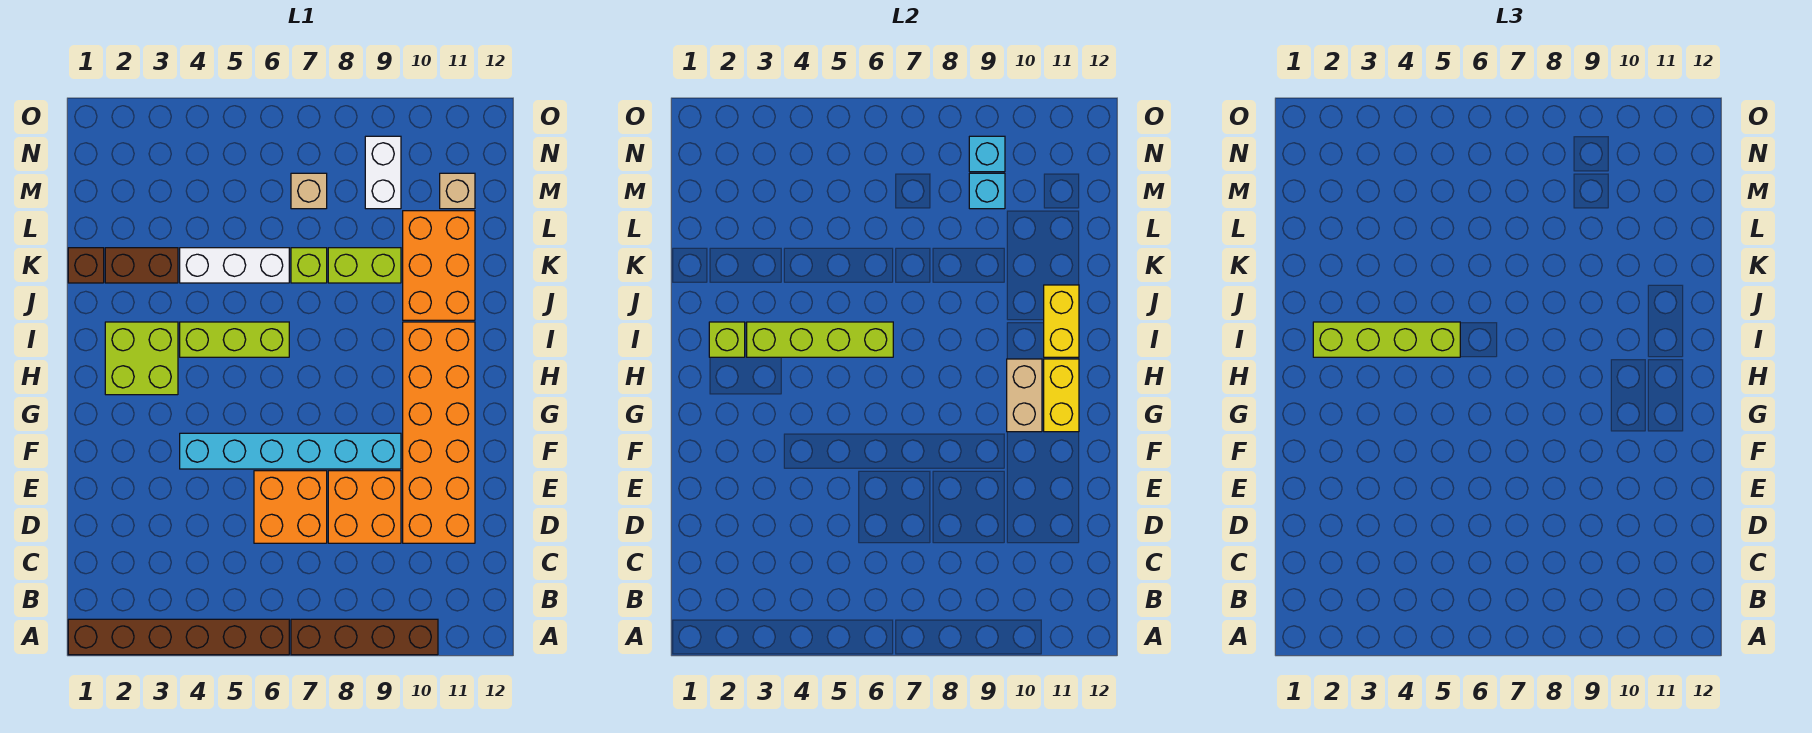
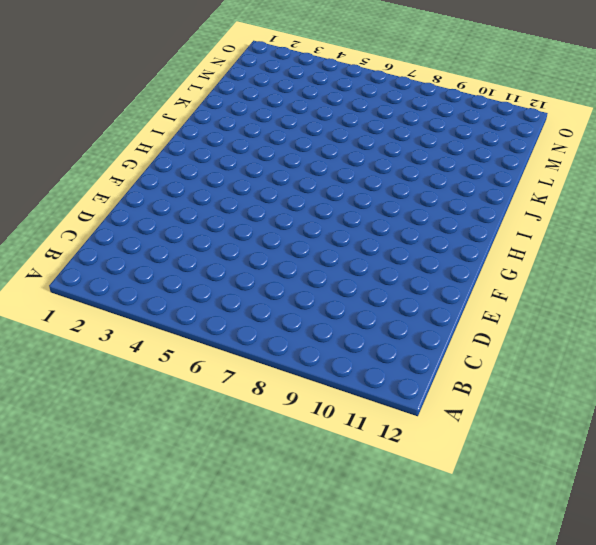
none -> brown 1x6 brick [68,619,289,655]
none -> brown 1x4 brick [291,619,438,655]
none -> orange 2x2 brick [254,471,327,543]

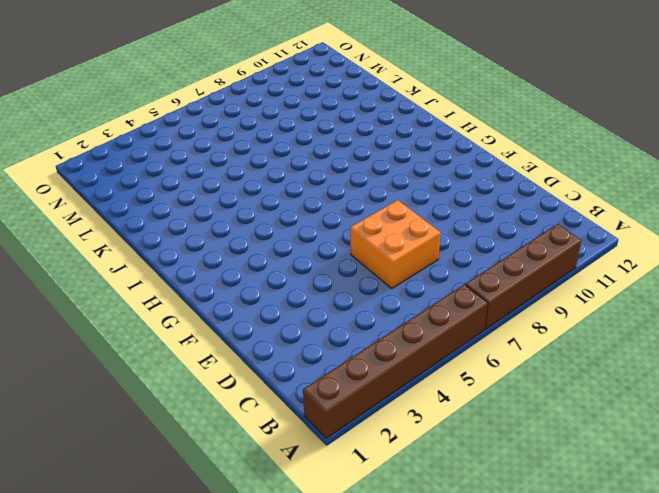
none -> orange 2x2 brick [328,471,401,543]
none -> orange 2x6 brick [403,322,475,543]
none -> cyan 1x6 brick [180,433,401,469]

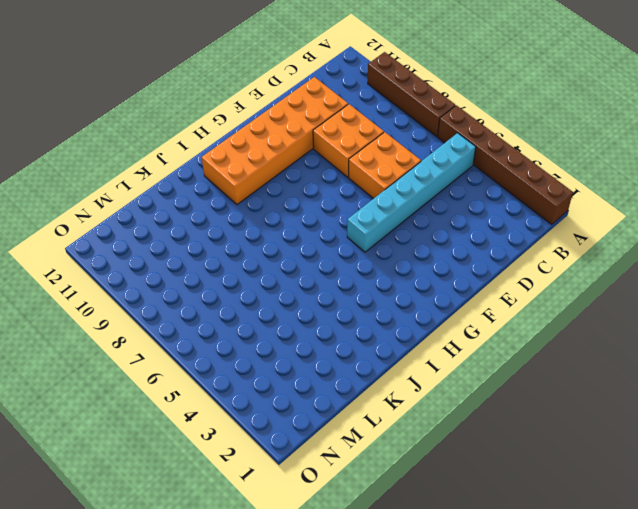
cyan 1x6 brick [347,133,476,252] -> cyan 1x6 brick turned to [180,433,401,469]
none -> lime 2x2 brick [105,322,178,395]
none -> lime 1x3 brick [180,322,289,357]
none -> orange 2x3 brick [403,211,475,320]

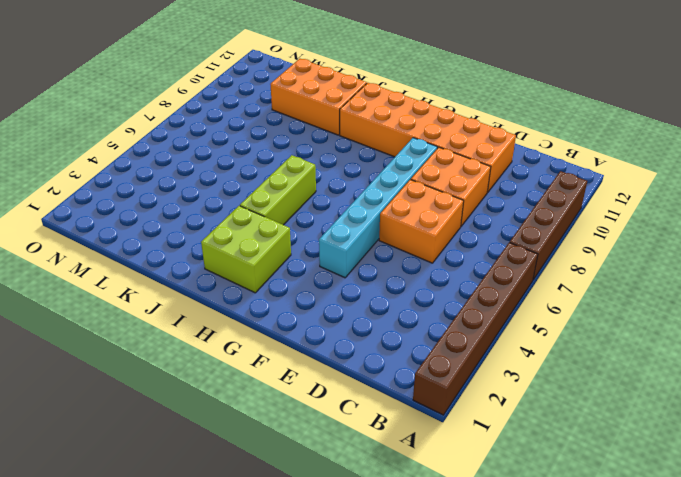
none -> brown 1x1 brick [68,248,104,283]
none -> brown 1x2 brick [105,248,178,283]
none -> white 1x3 brick [180,248,289,283]

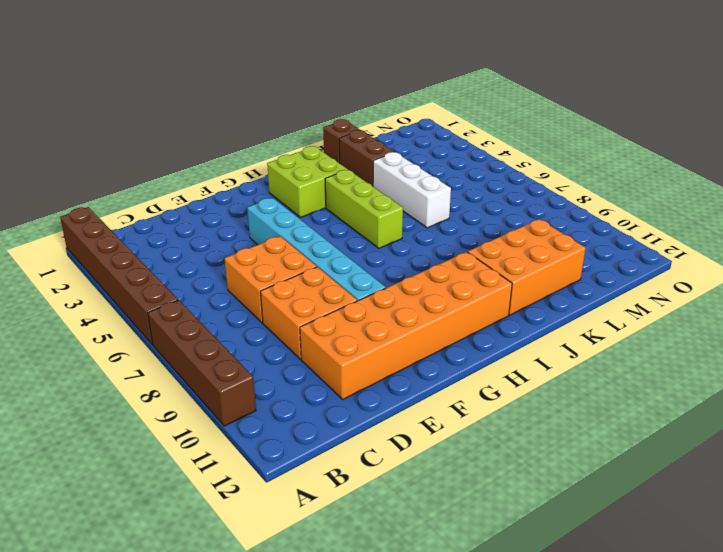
none -> lime 1x1 brick [291,248,327,283]
none -> lime 1x2 brick [328,248,401,283]
none -> tan 1x1 brick [291,173,327,209]

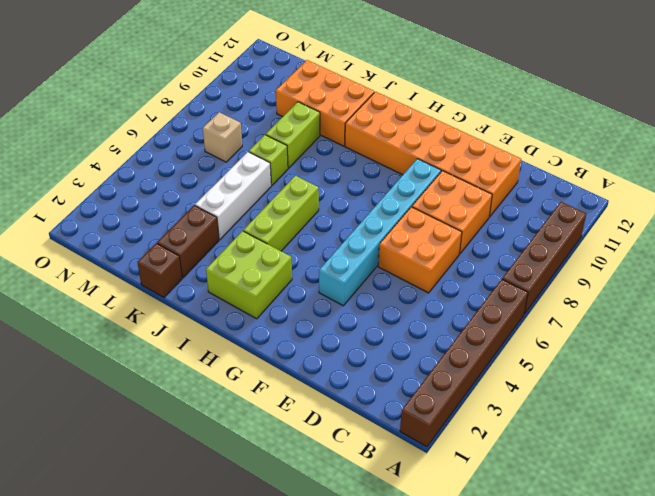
none -> white 1x2 brick [365,136,401,209]
none -> tan 1x1 brick [440,173,475,209]
none -> tan 1x2 brick [1007,359,1042,432]

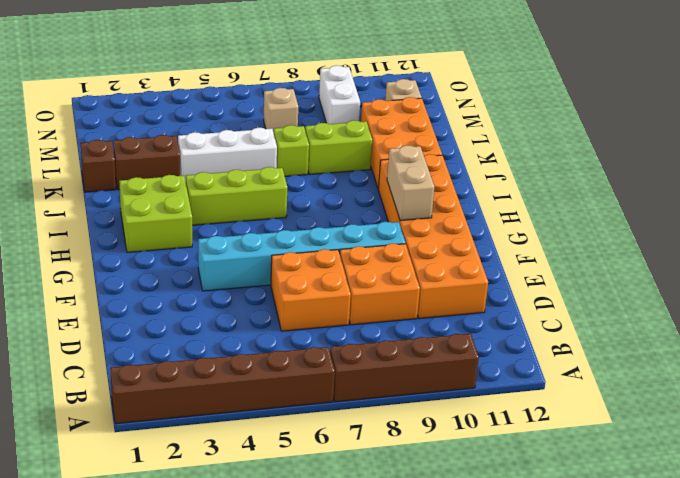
none -> yellow 1x2 brick [1044,359,1079,432]
none -> lime 1x1 brick [709,322,745,357]
none -> lime 1x4 brick [747,322,893,357]

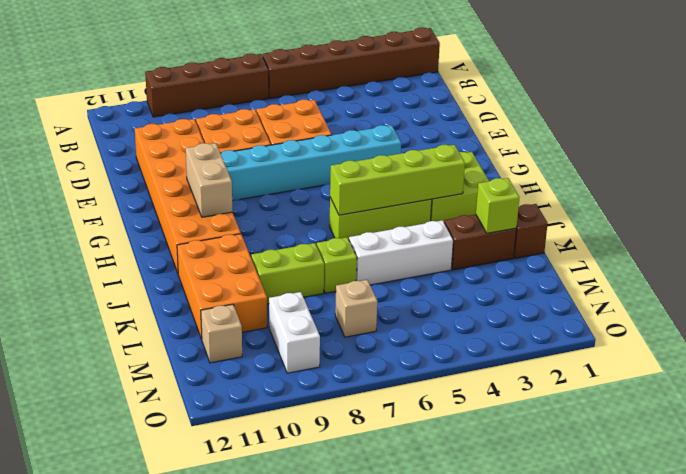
lime 1x1 brick [476,178,519,233] -> lime 1x1 brick moved to [709,322,745,357]
none -> yellow 1x2 brick [1044,359,1079,432]
none -> yellow 1x2 brick [1044,285,1079,357]
none -> cyan 1x1 brick [969,173,1005,209]

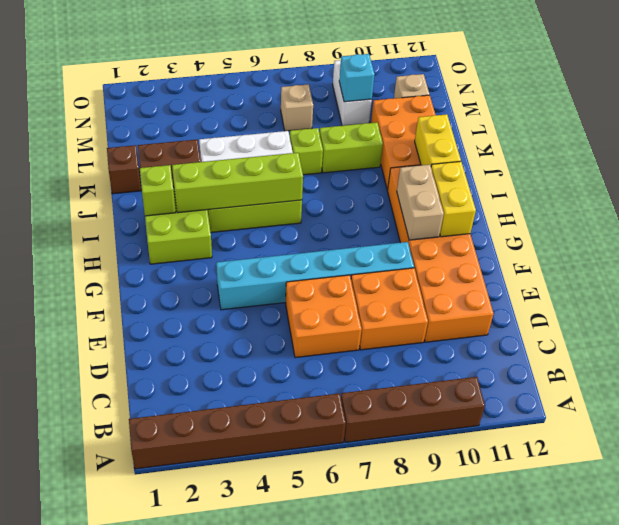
none -> cyan 1x1 brick [969,136,1005,172]
none -> lime 1x4 brick [1313,322,1460,357]

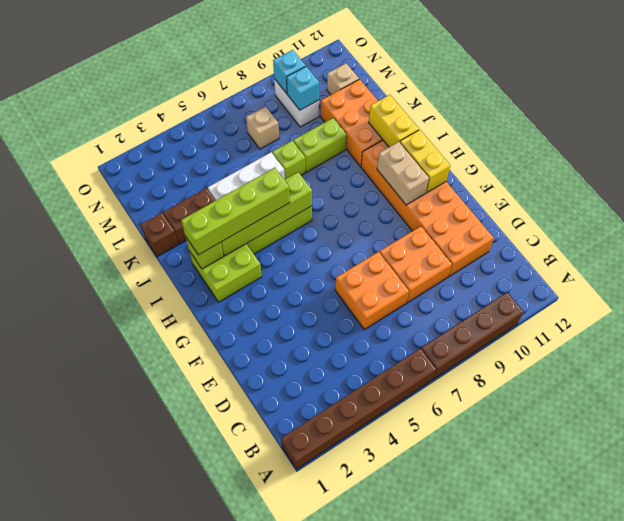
none -> cyan 1x6 brick [180,433,401,469]

